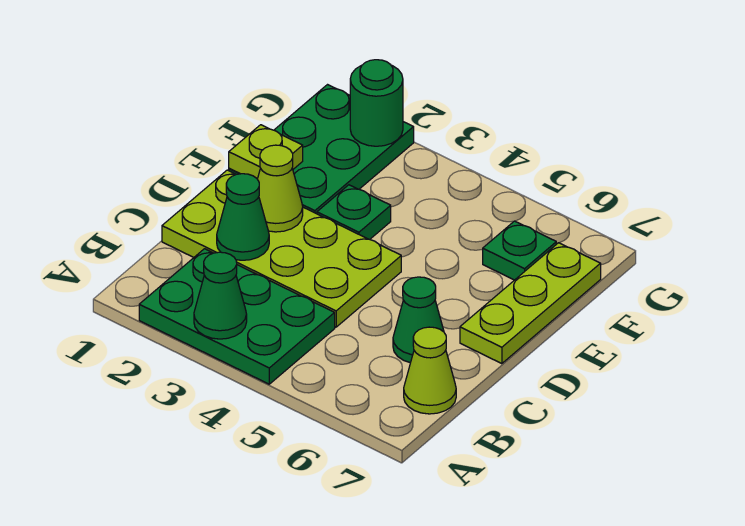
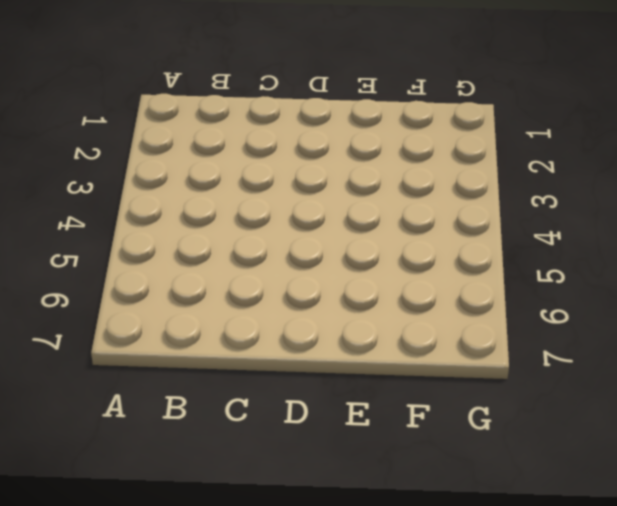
none -> green 2x3 plate [139,249,335,384]
none -> lime 1x1 cone [404,327,456,414]
none -> lime 2x4 plate [162,170,401,327]

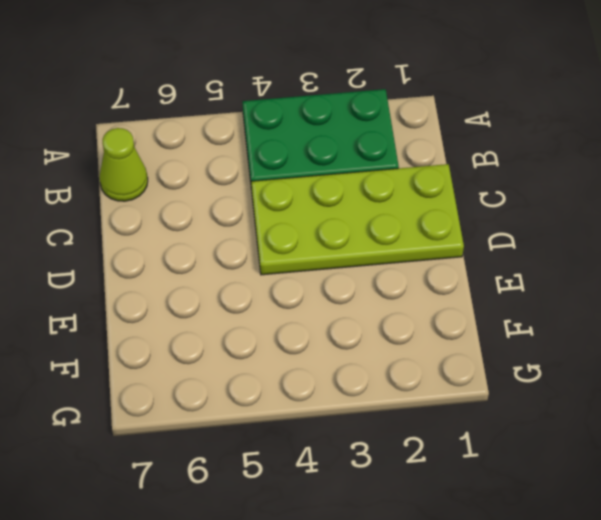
none -> green 1x1 cone [393,277,444,363]
none -> lime 1x3 plate [460,243,601,364]
none -> green 2x3 plate [229,85,414,214]

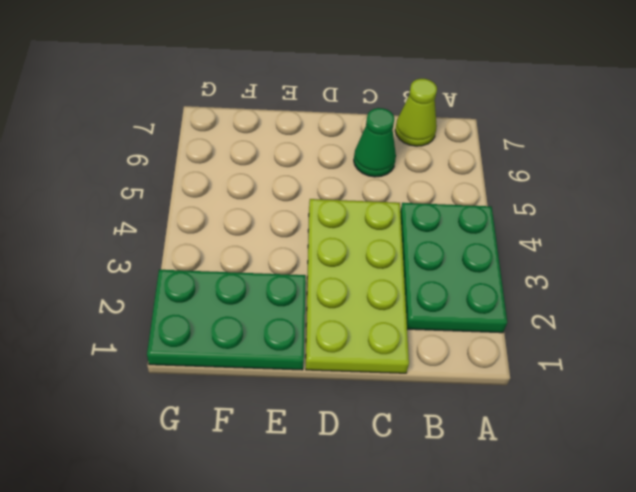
none -> lime 1x3 plate [460,243,601,364]
none -> green 1x1 plate [317,185,391,239]
none -> green 1x1 plate [483,221,556,280]

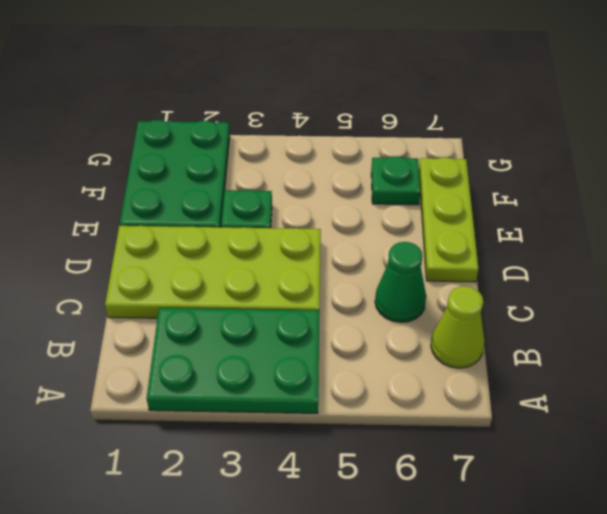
none -> green 1x1 cone [194,252,247,339]
none -> green 1x1 cone [217,174,269,260]
none -> lime 1x1 cone [258,145,303,232]

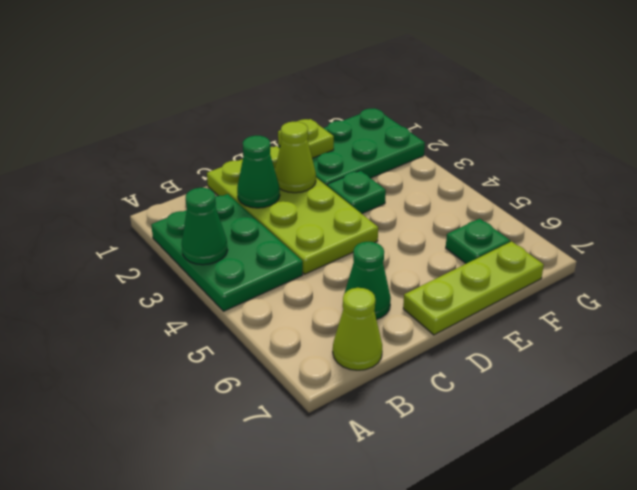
none -> green 1x1 round brick [350,60,403,146]

